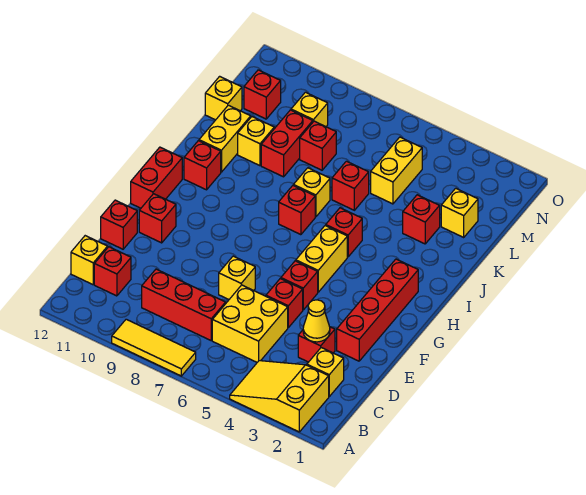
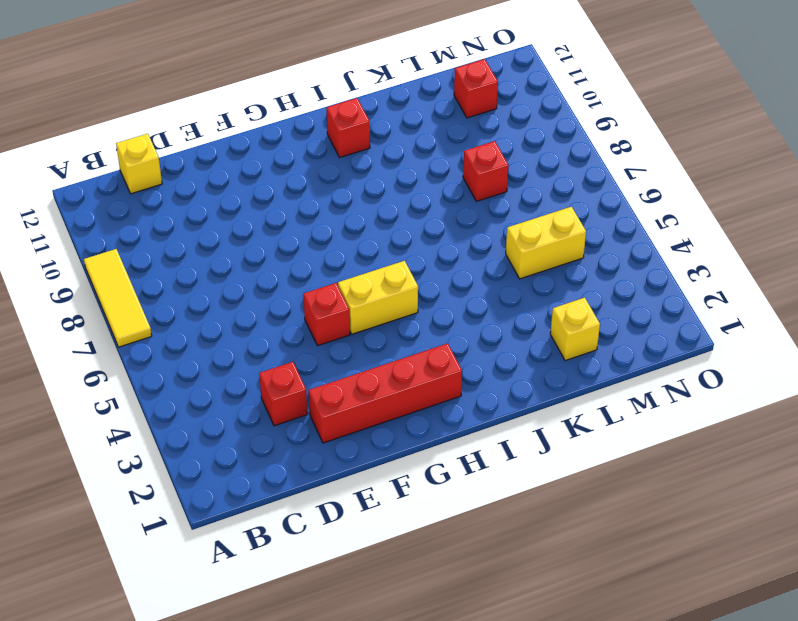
none -> yellow 2x3 slope [230,361,329,432]
none -> yellow 1x1 brick [307,348,344,396]
none -> yellow 2x2 brick [212,285,288,362]
none -> red 1x3 brick [142,269,226,340]

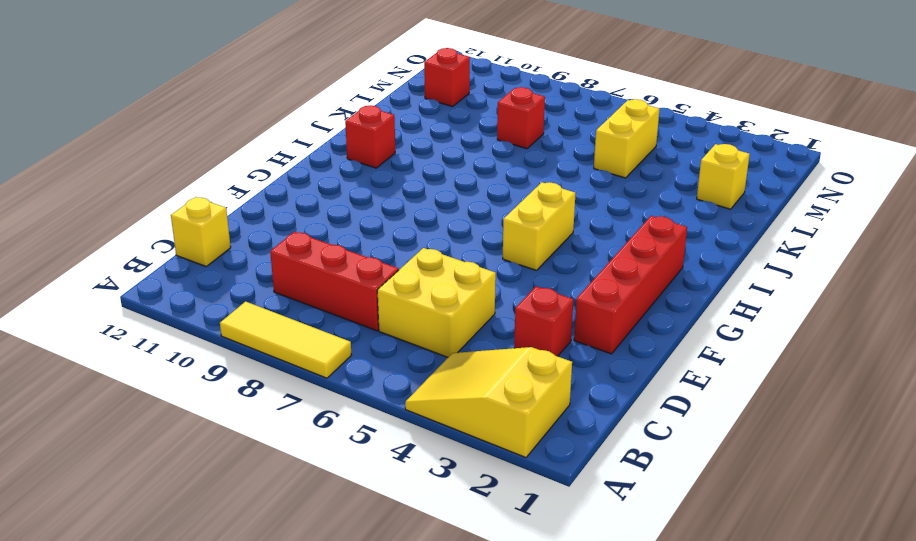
none -> yellow 1x1 brick [307,348,344,396]
none -> red 1x1 brick [94,247,131,296]
none -> red 1x1 brick [266,279,303,327]
none -> yellow 1x1 brick [219,256,255,299]

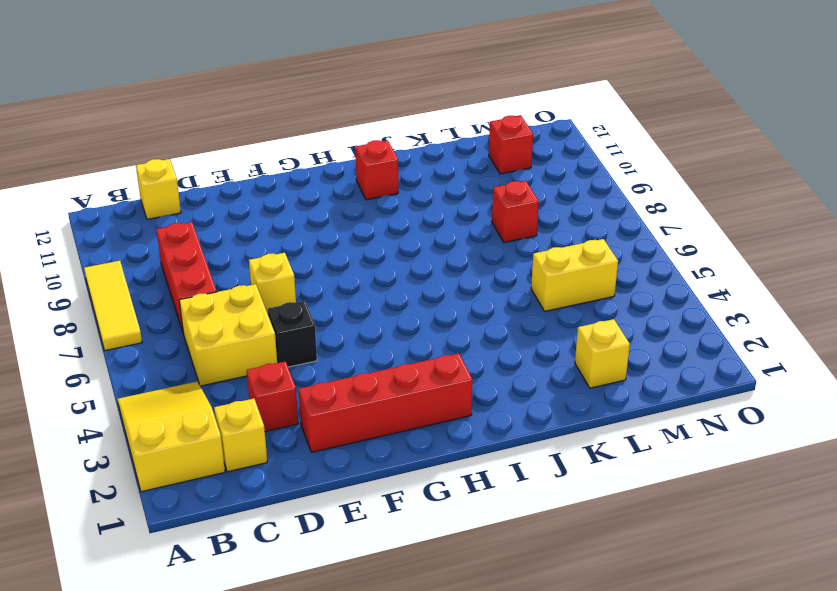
black 1x1 brick [268,301,317,367] -> red 1x1 brick [266,279,303,327]
none -> red 1x1 brick [94,247,131,296]
none -> red 1x1 brick [101,200,137,249]
none -> red 1x1 brick [281,261,318,310]
none -> red 1x1 brick [139,194,176,243]

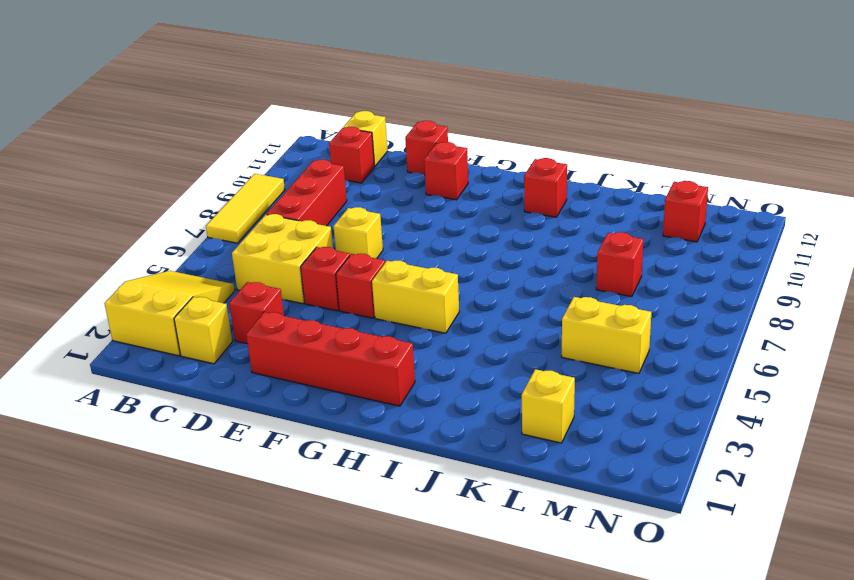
none -> red 1x2 brick [131,147,182,208]
none -> red 1x1 brick [326,208,362,257]
none -> red 1x1 brick [279,186,315,235]
none -> yellow 1x1 brick [293,168,330,217]

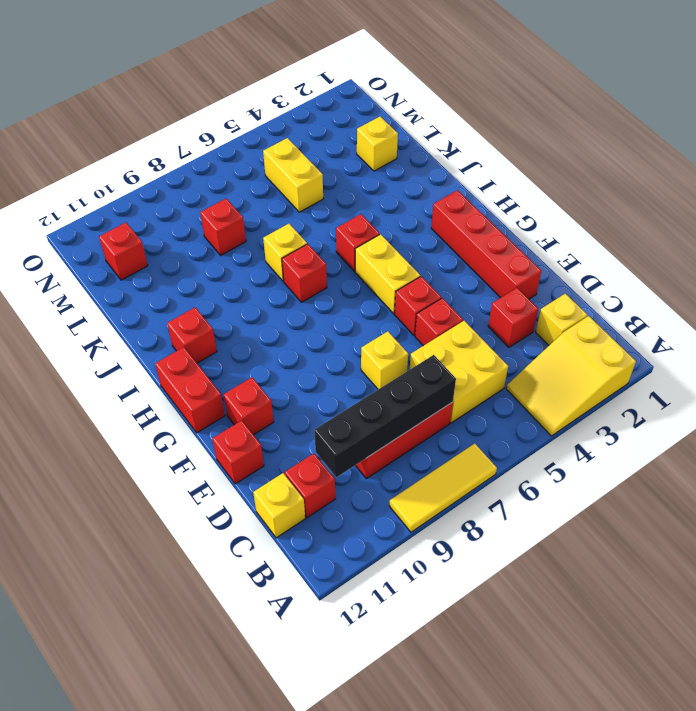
black 1x4 brick [314,355,456,477] -> none
none -> yellow 1x2 brick [199,105,251,172]
none -> red 1x1 brick [403,195,440,244]
none -> red 1x1 brick [332,161,369,210]
none -> red 1x2 brick [261,110,313,177]

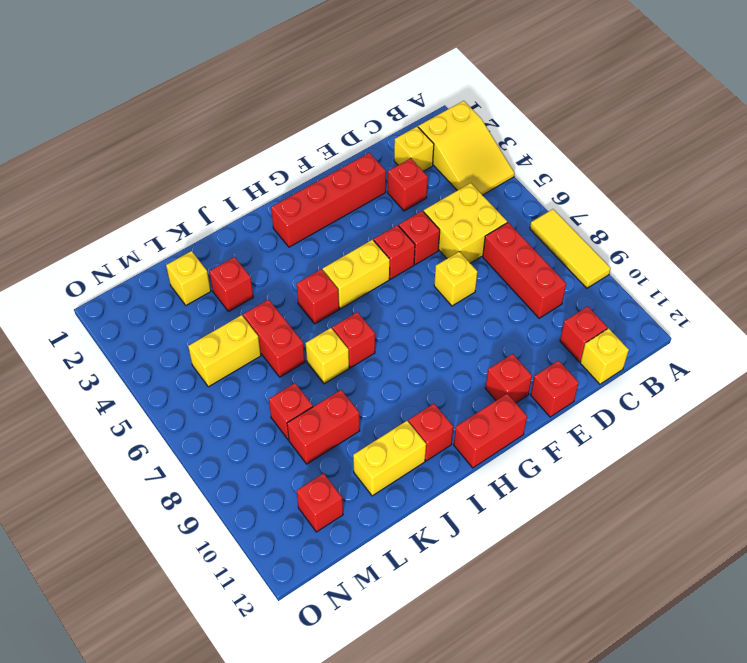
red 1x2 brick [243,300,305,377] -> red 1x1 brick [332,161,369,210]
none -> yellow 1x1 brick [238,117,274,166]
none -> yellow 1x1 brick [205,76,242,120]
none -> yellow 1x1 brick [291,92,328,127]
none -> yellow 1x1 cone [303,300,330,342]

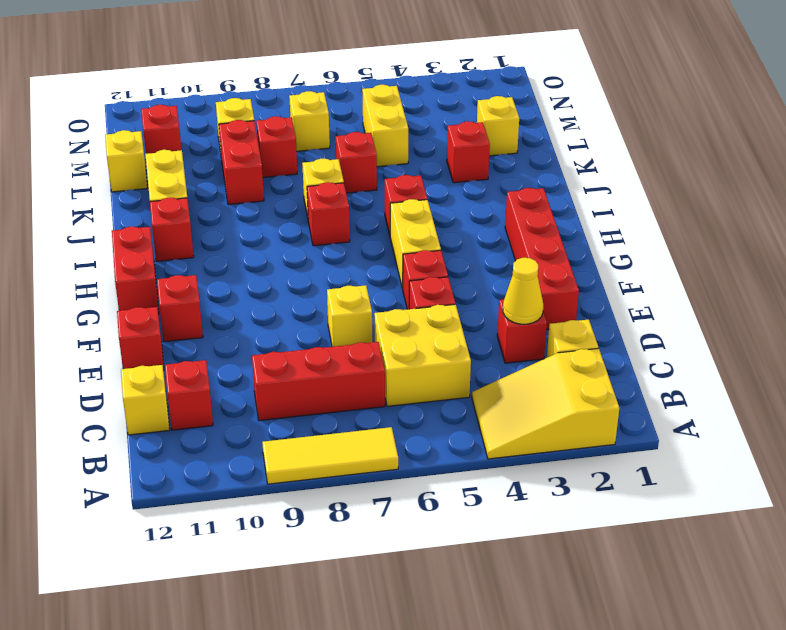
yellow 1x1 brick [289,91,330,151] -> yellow 1x1 brick moved to [238,117,274,166]

